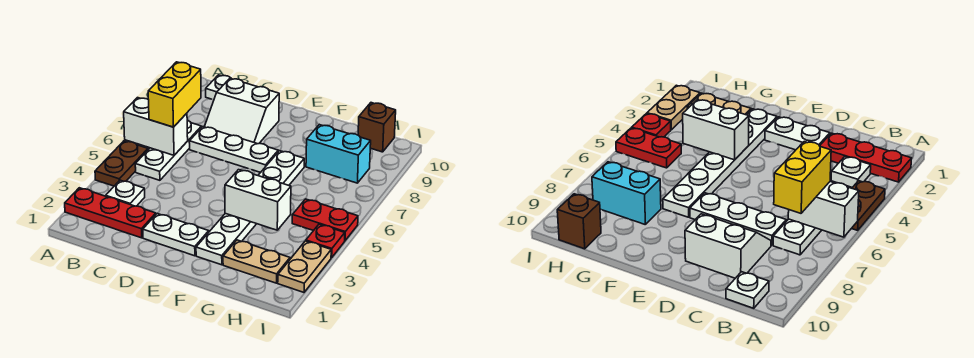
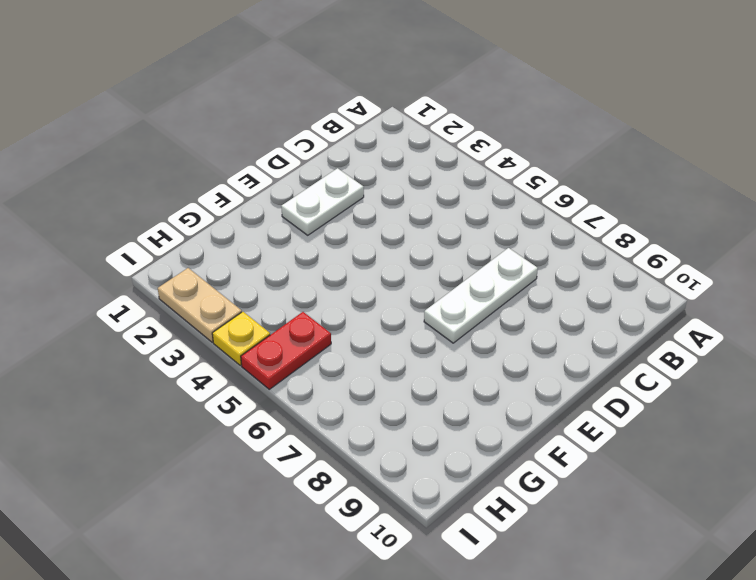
yellow 1x1 plate [212,312,270,366] -> red 1x1 plate [306,224,345,258]
none -> red 1x3 plate [65,188,156,238]
none -> brown 1x2 plate [95,141,148,186]
none -> white 1x1 plate [106,180,145,206]

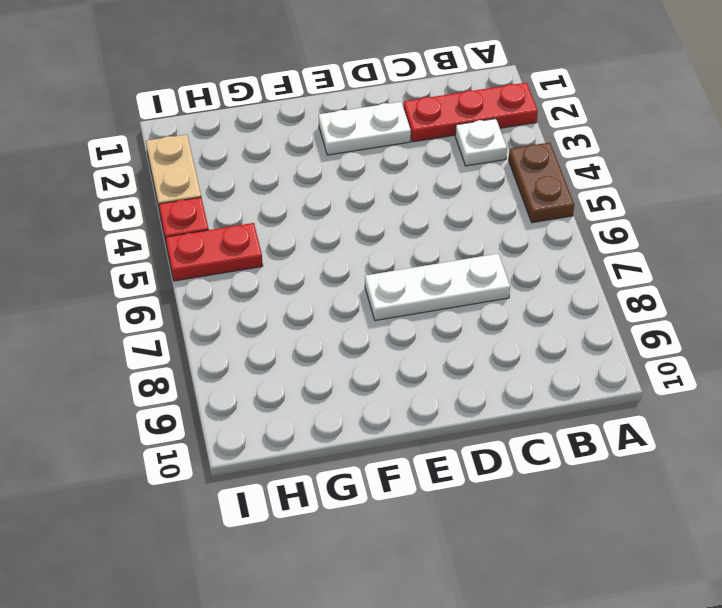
none -> white 1x3 plate [135,120,201,180]
none -> white 1x1 plate [206,75,230,100]
none -> white 2x2 slope [205,78,279,144]

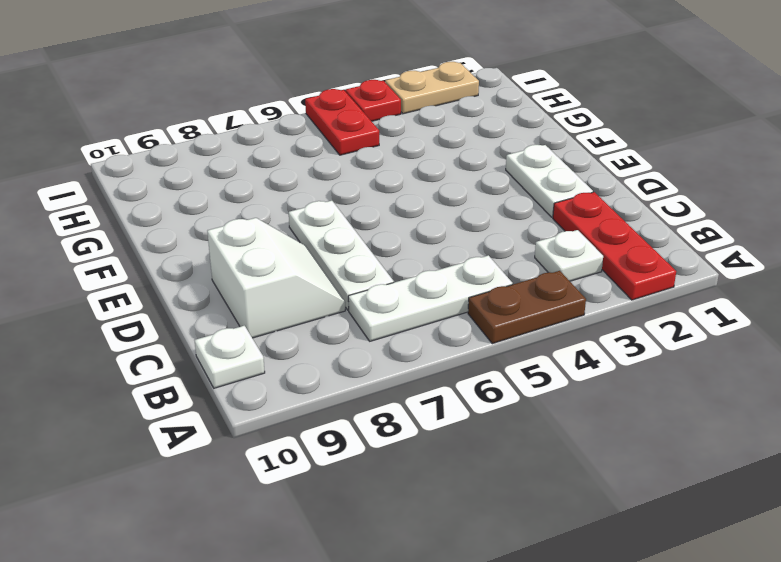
none -> white 1x6 plate [196,151,304,265]
none -> tan 1x2 plate [223,240,290,283]
none -> cyan 1x2 brick [306,125,371,183]

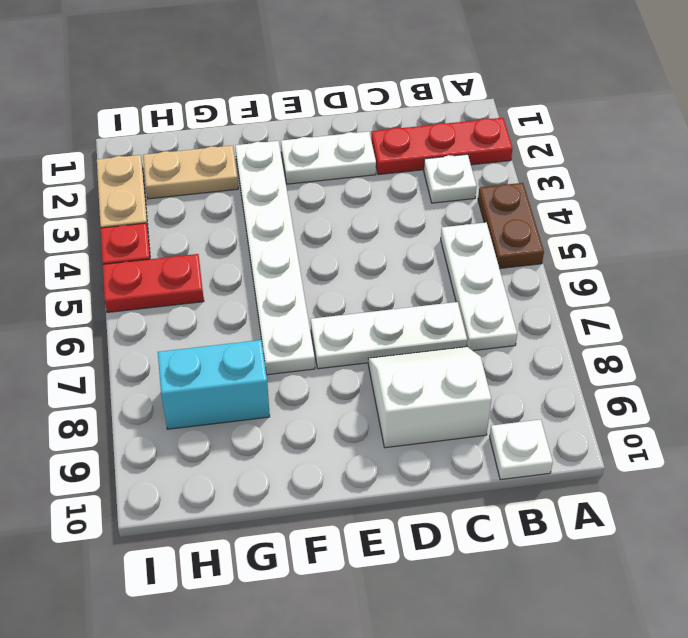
none -> brown 1x1 brick [358,103,396,152]
none -> white 1x2 brick [124,98,188,155]
none -> white 1x2 brick [225,170,291,230]

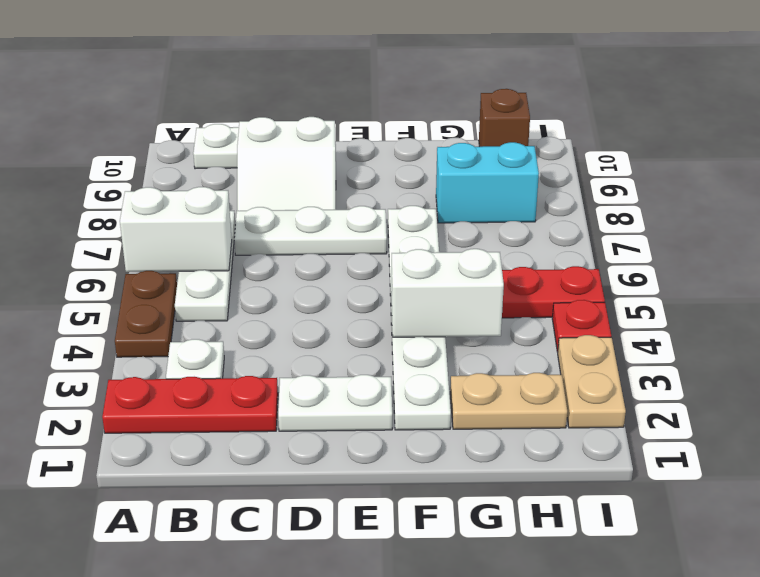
none -> yellow 1x2 brick [148,62,201,127]

